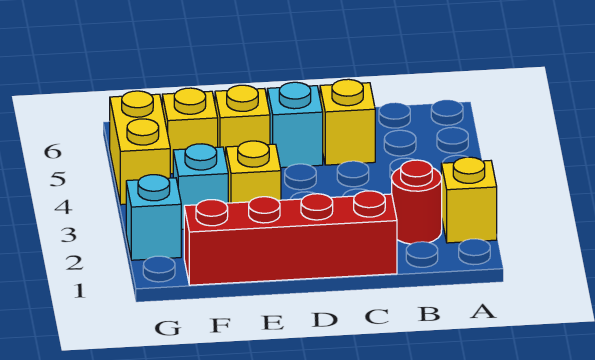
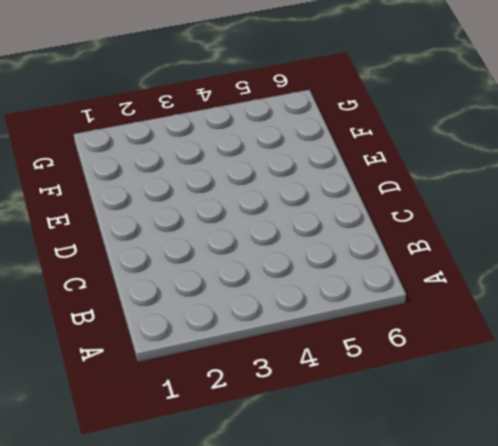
none -> yellow 1x1 brick [441,157,497,243]
none -> red 1x1 round brick [392,160,442,244]

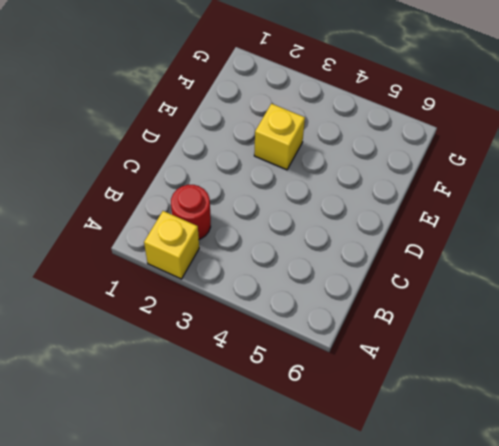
none -> red 1x4 brick [184,191,397,285]
none -> yellow 1x1 brick [320,79,375,165]

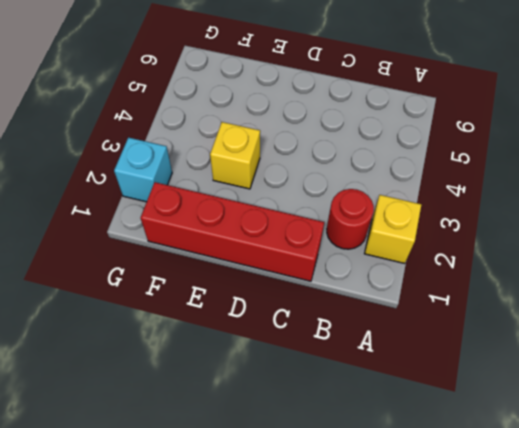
none -> yellow 1x1 brick [320,79,375,165]
none -> cyan 1x1 brick [267,82,323,168]

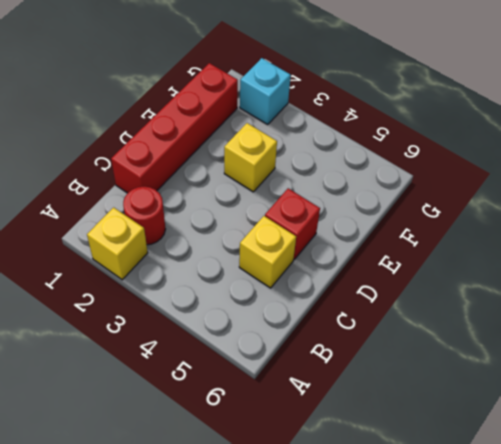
red 1x1 brick [265,188,320,259] -> cyan 1x1 brick [267,82,323,168]
none -> yellow 1x1 brick [215,85,270,158]
none -> cyan 1x1 brick [173,144,228,229]

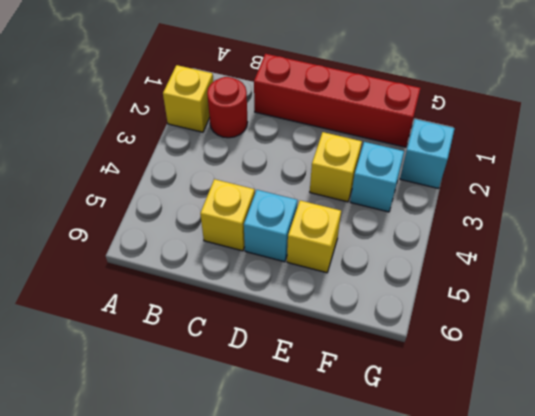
none -> yellow 1x1 brick [162,88,218,174]
none -> yellow 1x2 brick [110,91,170,205]

